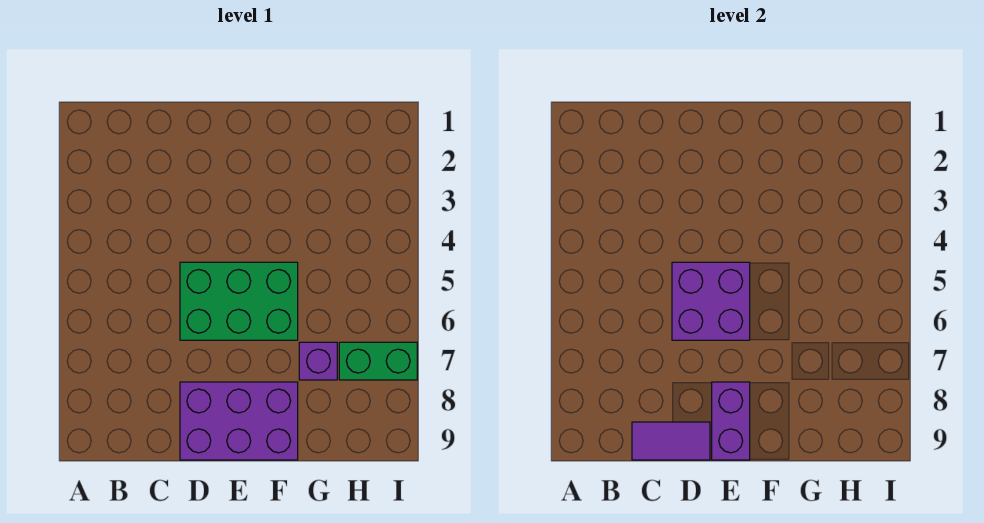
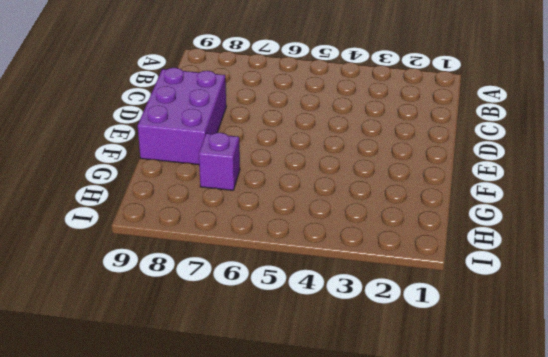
none -> green 2x3 brick [180,262,298,340]
none -> green 1x2 brick [339,342,417,380]

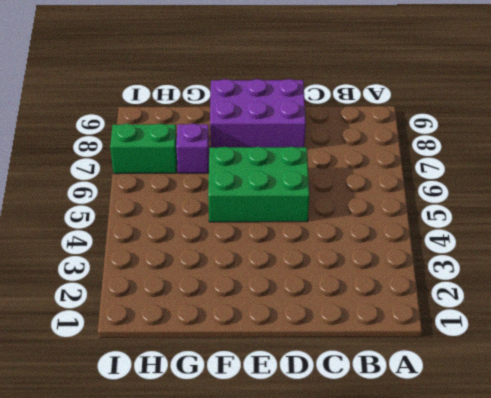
none -> purple 1x2 tile [632,422,710,460]
none -> purple 2x2 brick [672,262,750,340]

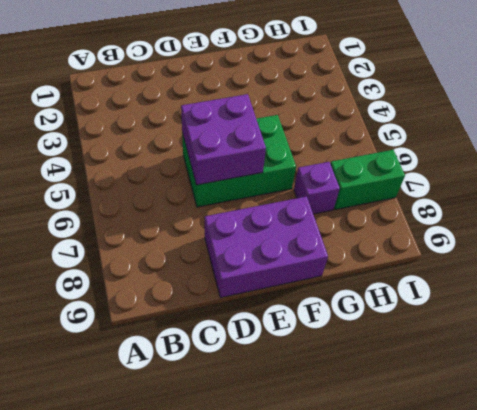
none -> purple 1x2 tile [632,422,710,460]
none -> purple 1x2 brick [712,382,750,460]

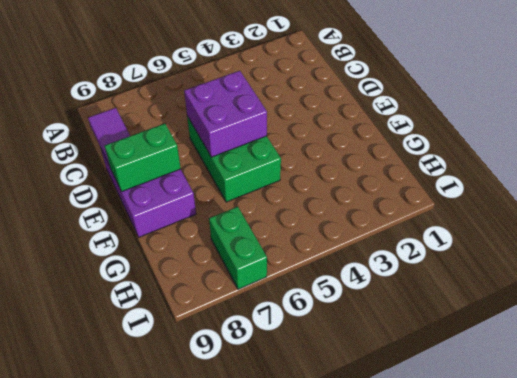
green 1x2 brick [105,124,181,192] -> purple 1x2 brick [712,382,750,460]
none -> purple 1x1 brick [299,342,337,380]

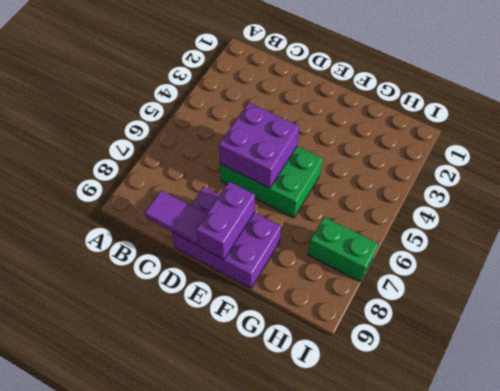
none -> purple 1x1 brick [299,342,337,380]

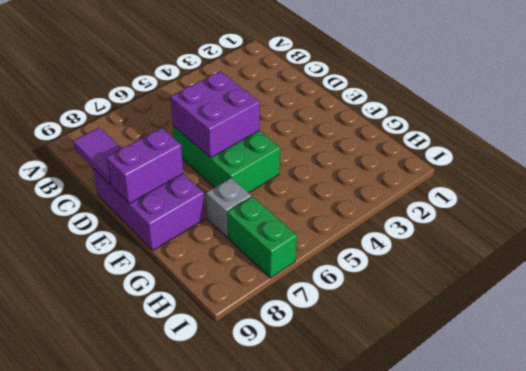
grey 1x1 brick [206,178,251,237] -> purple 1x1 brick [299,342,337,380]

